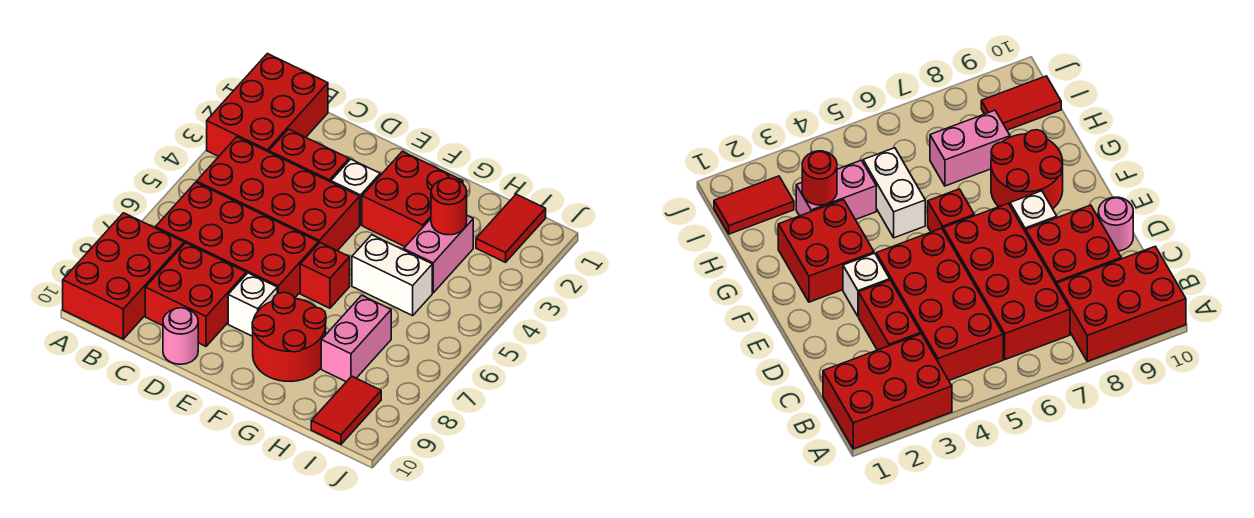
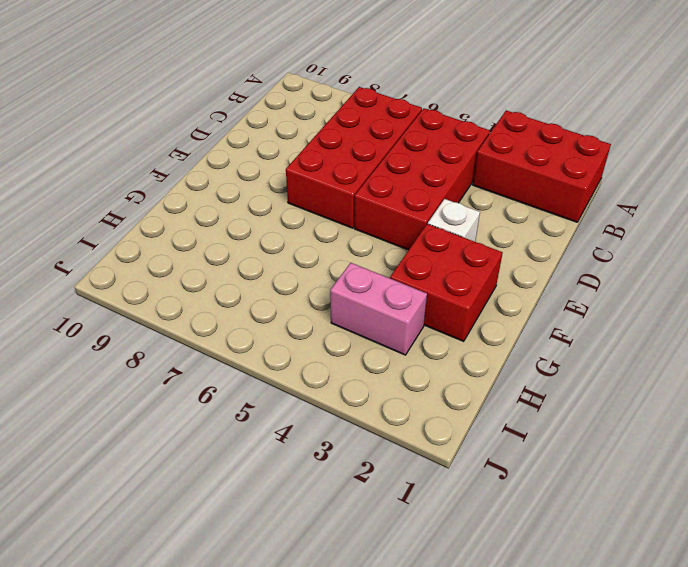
none -> red 2x3 brick [63,213,184,339]
none -> red 1x2 brick [269,129,349,182]
none -> red 2x2 brick [145,243,246,346]

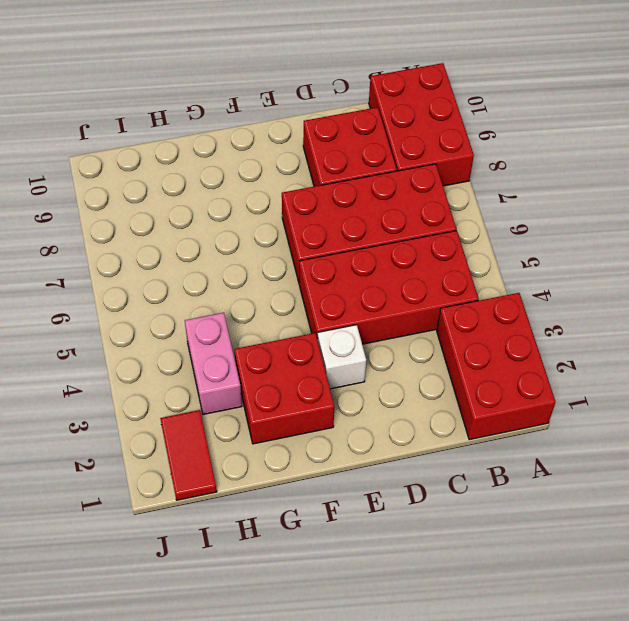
none -> red 1x2 brick [269,129,349,182]
none -> pink 1x1 round brick [163,308,198,364]
none -> white 1x1 brick [228,273,277,336]

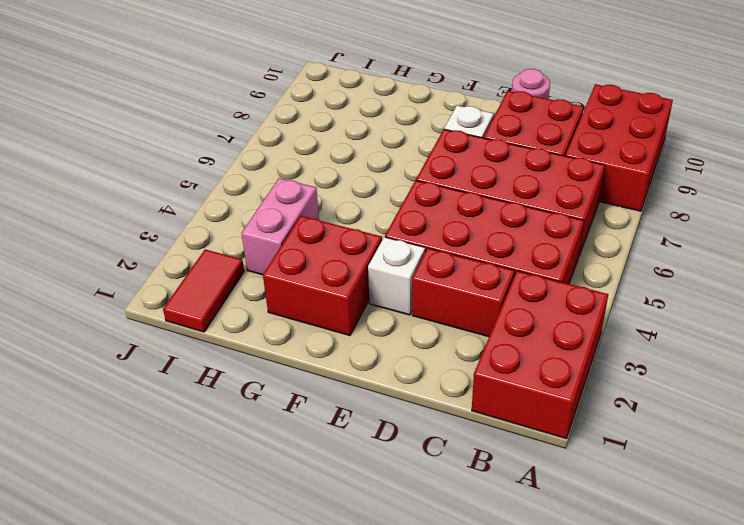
none -> red 1x1 brick [300,243,350,308]
none -> red 2x2 round brick [252,292,326,382]
none -> white 1x2 brick [352,235,432,316]

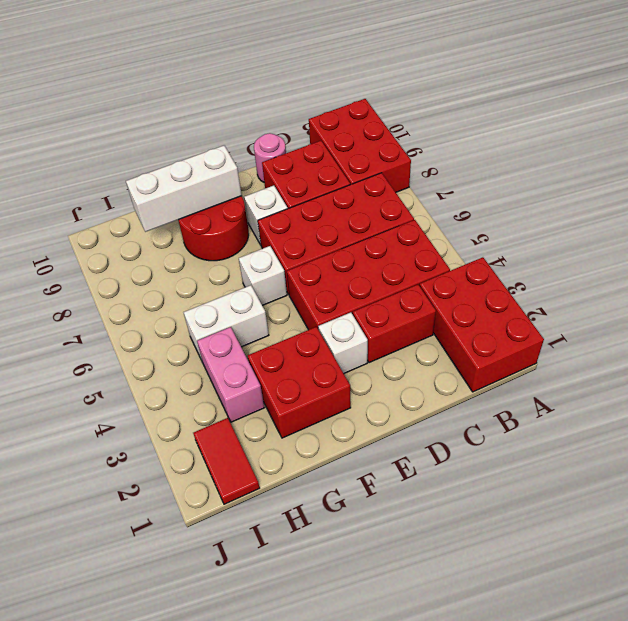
white 1x1 brick [239,246,287,306] -> red 1x1 brick [300,243,350,308]
white 1x3 brick [126,146,242,232] -> none
none -> pink 1x2 brick [321,295,391,382]
none -> red 1x2 tile [311,376,381,444]
none -> red 1x1 round brick [431,178,467,235]

